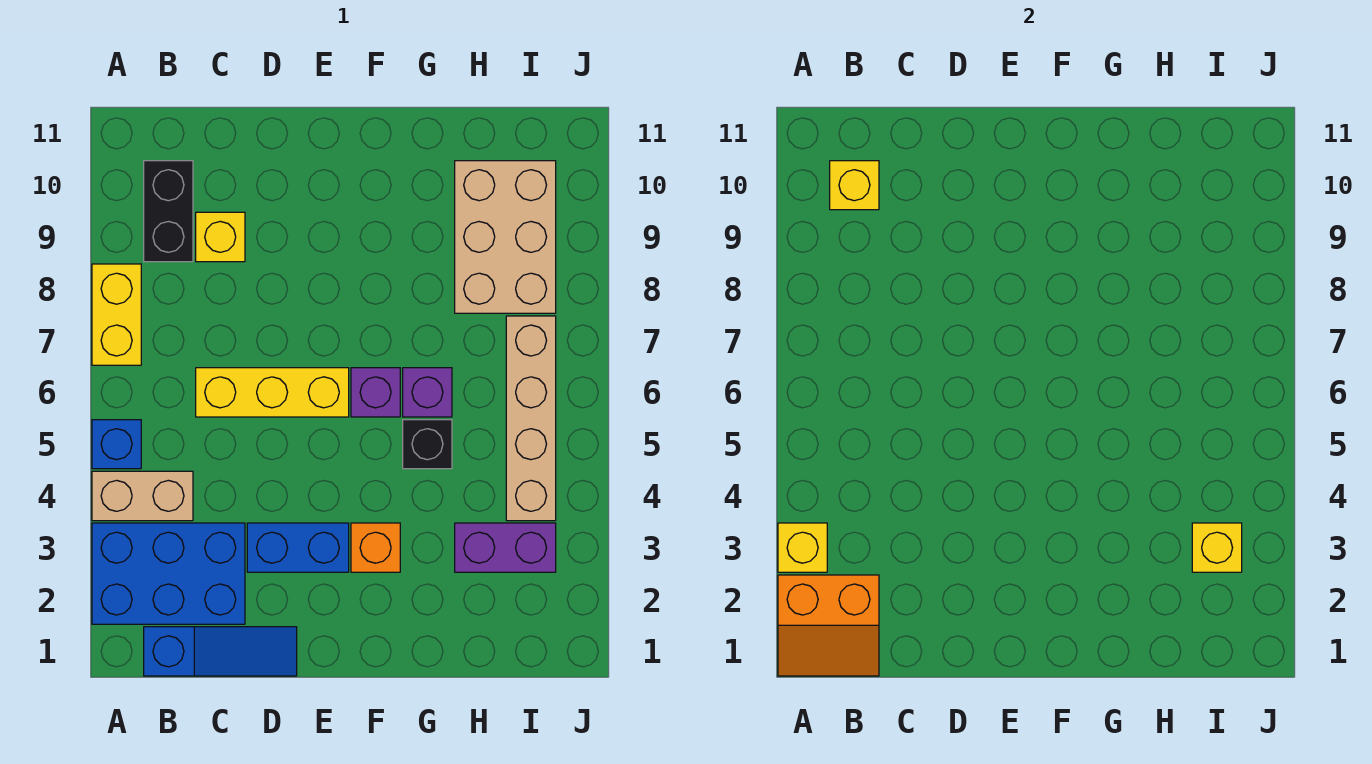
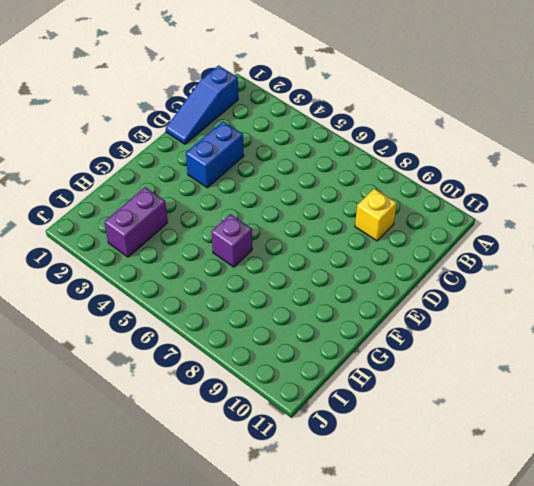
none -> blue 2x3 brick [92,523,245,624]
none -> tan 1x2 brick [92,471,193,521]
none -> blue 1x1 brick [92,420,141,469]

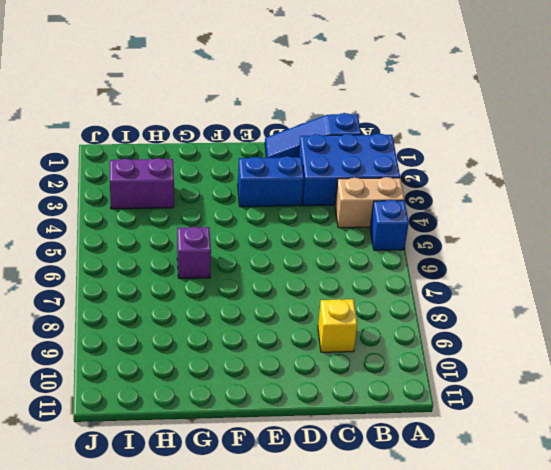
none -> yellow 1x2 brick [92,264,141,365]
none -> black 1x2 brick [144,161,193,262]
none -> yellow 1x3 brick [196,368,349,417]

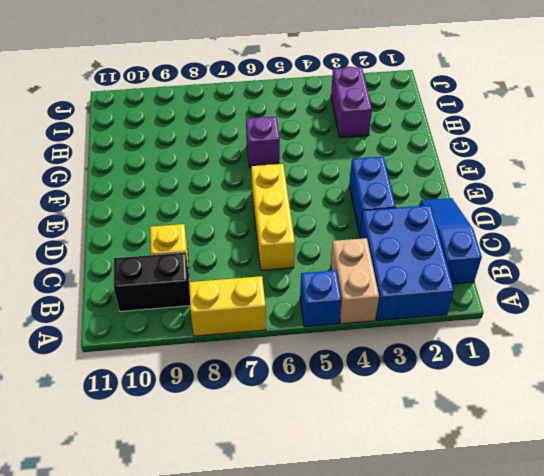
none -> orange 1x1 brick [351,523,400,572]
none -> purple 1x1 brick [351,368,400,417]
none -> black 1x1 brick [403,420,452,469]

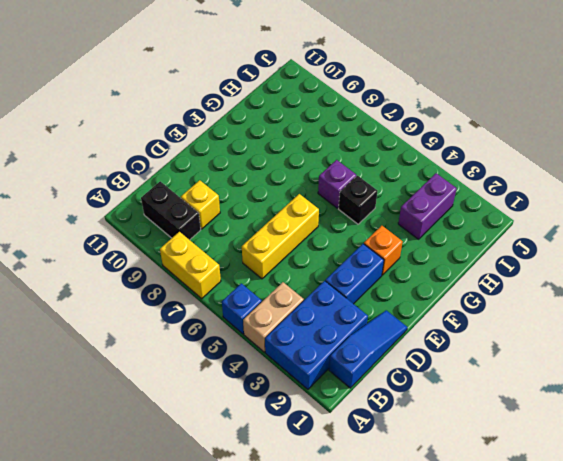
none -> purple 1x1 brick [351,368,400,417]
none -> tan 2x3 brick [455,161,556,313]
none -> tan 1x4 brick [506,316,556,521]

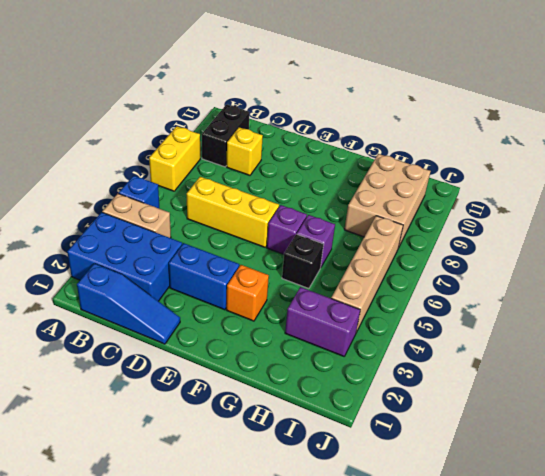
none -> orange 2x2 slope [778,575,879,676]
none -> yellow 1x1 brick [778,523,827,572]
none -> yellow 1x1 brick [830,161,879,210]

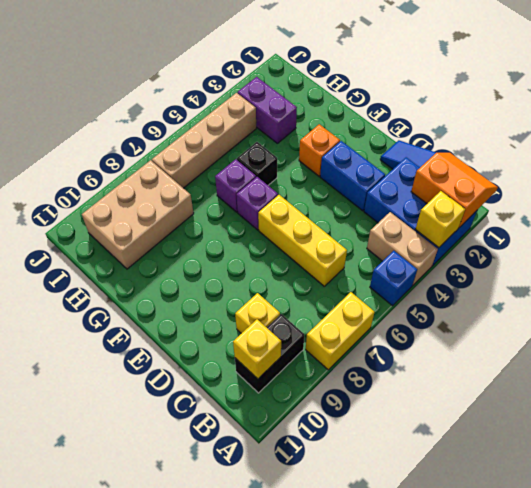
none -> yellow 1x1 brick [1192,523,1242,572]

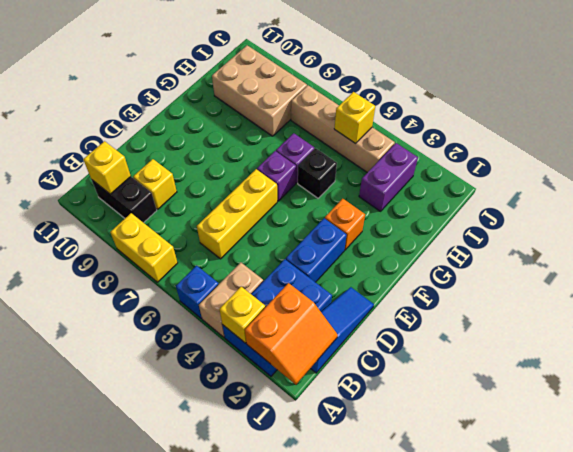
yellow 1x1 brick [334,92,375,144] -> yellow 1x1 brick moved to [1192,523,1242,572]

